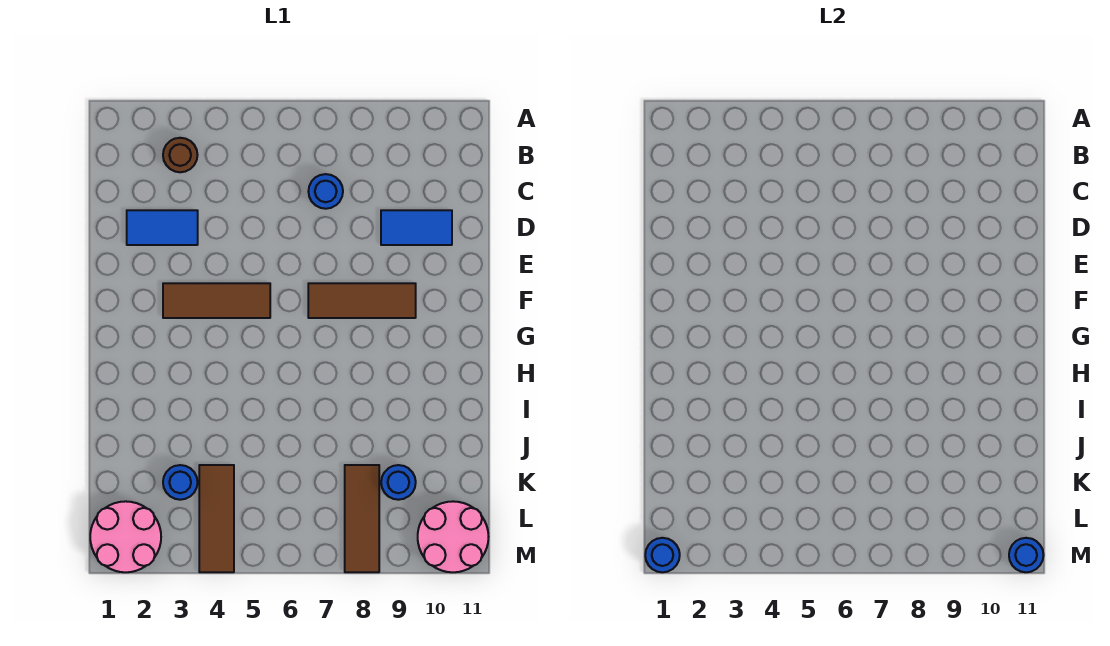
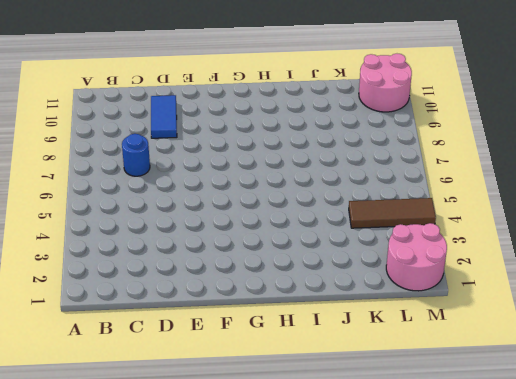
none -> brown 1x1 round brick [163,138,197,172]
none -> blue 1x2 tile [127,210,198,245]
none -> brown 1x3 tile [163,283,270,318]

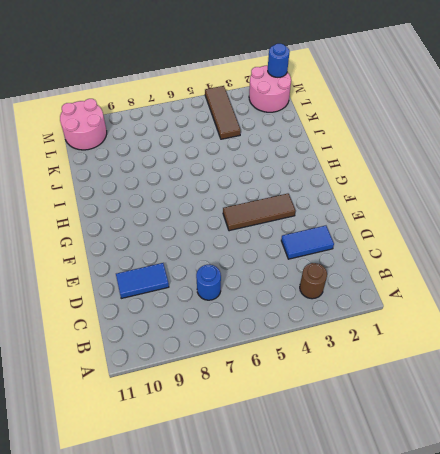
none -> brown 1x3 tile [308,283,416,318]
none -> blue 1x1 round brick [163,465,198,500]
none -> brown 1x3 tile [345,465,379,572]

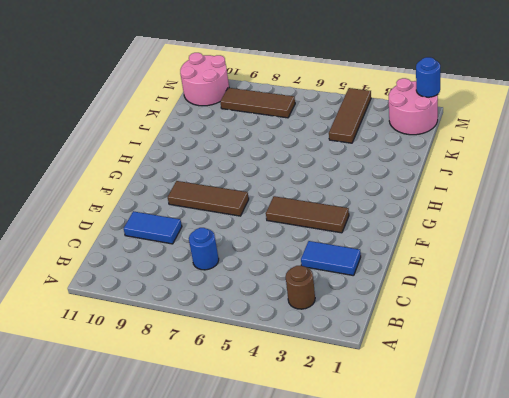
brown 1x3 tile [220,88,295,118] -> brown 1x3 tile turned to [345,465,379,572]
none -> blue 1x1 round brick [163,465,198,500]
none -> blue 1x1 round brick [381,465,416,500]
none -> blue 1x1 round brick [1009,538,1043,572]

